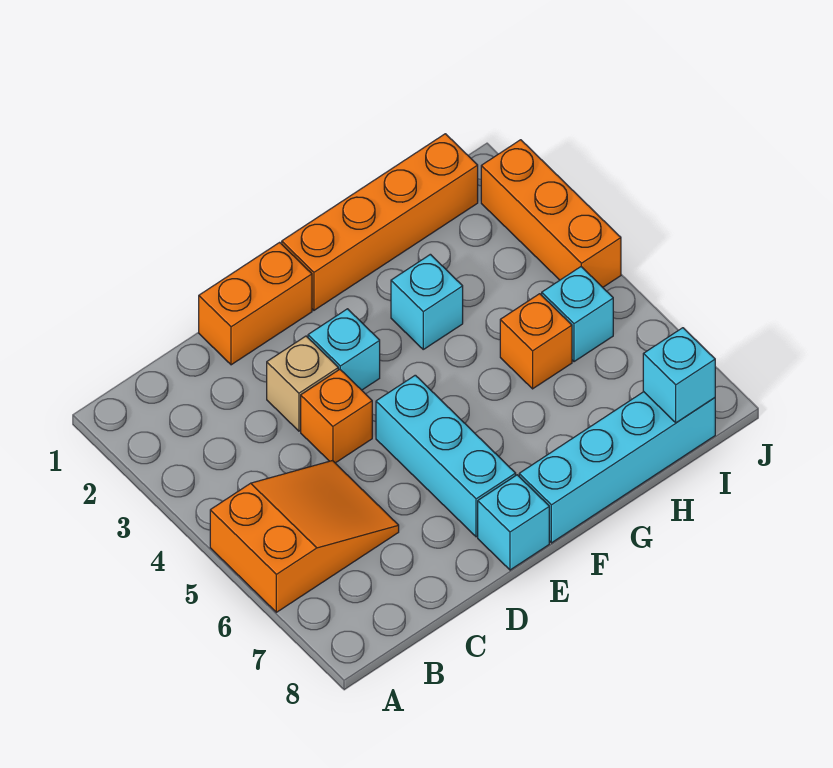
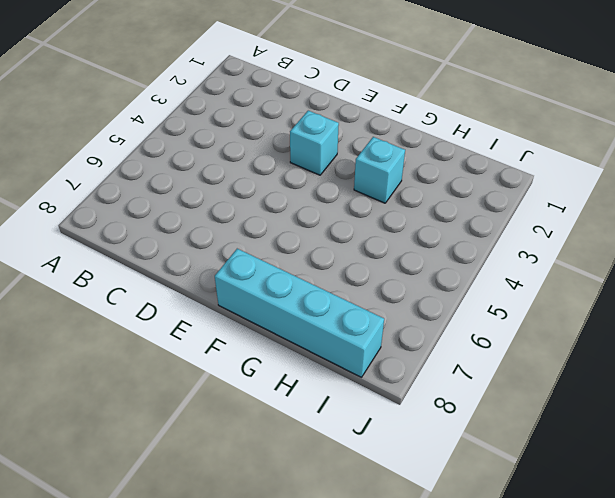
none -> orange 2x3 slope [210,461,399,612]
none -> orange 1x2 brick [199,242,312,365]
none -> tan 1x1 brick [267,336,338,431]

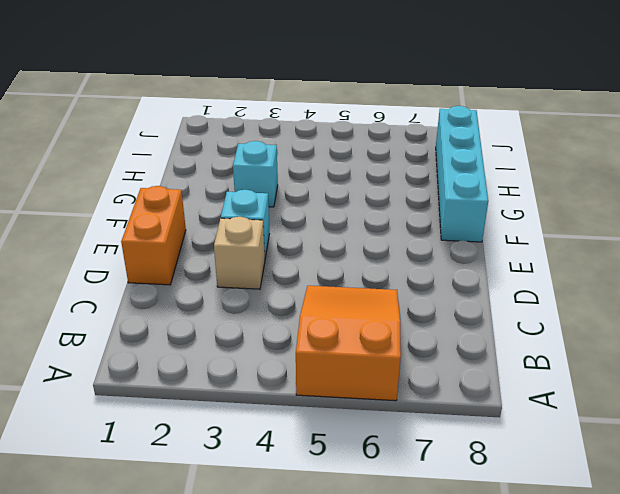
none -> orange 1x1 brick [301,369,372,463]
none -> cyan 1x3 brick [376,375,516,537]
none -> cyan 1x1 brick [478,475,549,570]

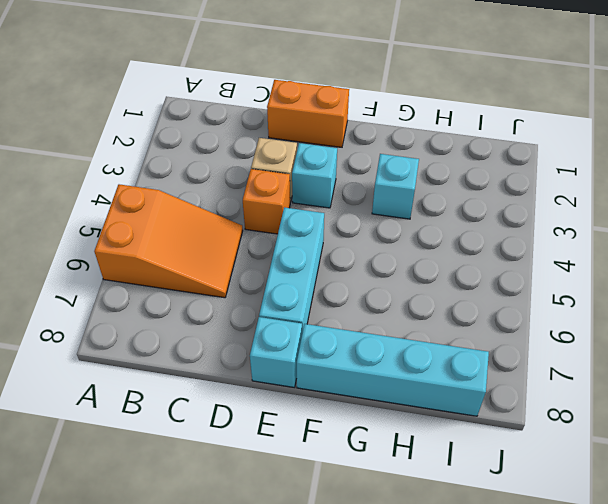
none -> orange 1x4 brick [282,134,478,310]
none -> orange 1x1 brick [500,294,572,389]
none -> cyan 1x1 brick [542,267,613,362]

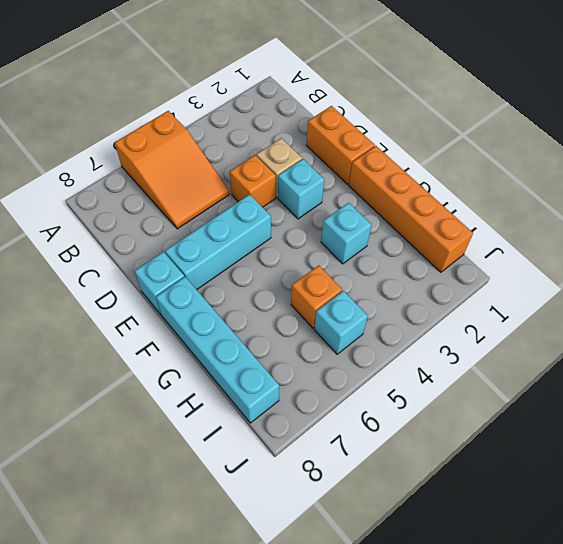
none -> orange 1x3 brick [481,140,621,287]
none -> cyan 1x1 brick [643,328,715,423]

